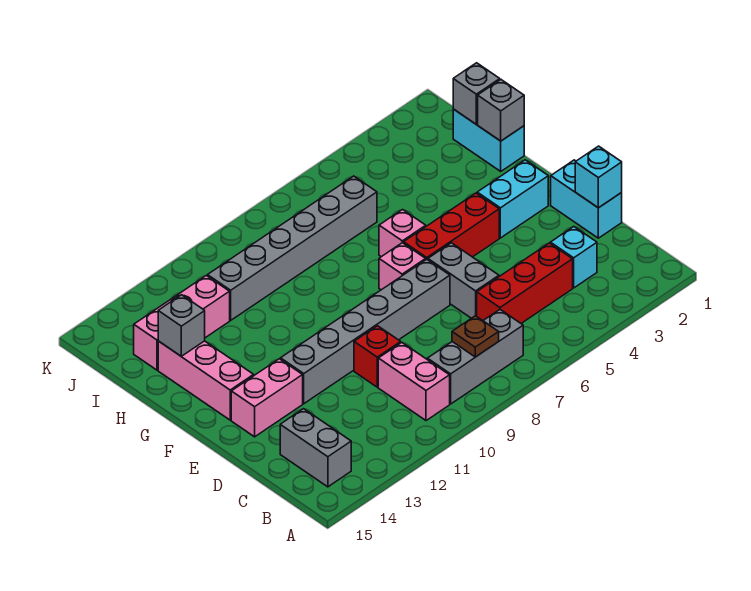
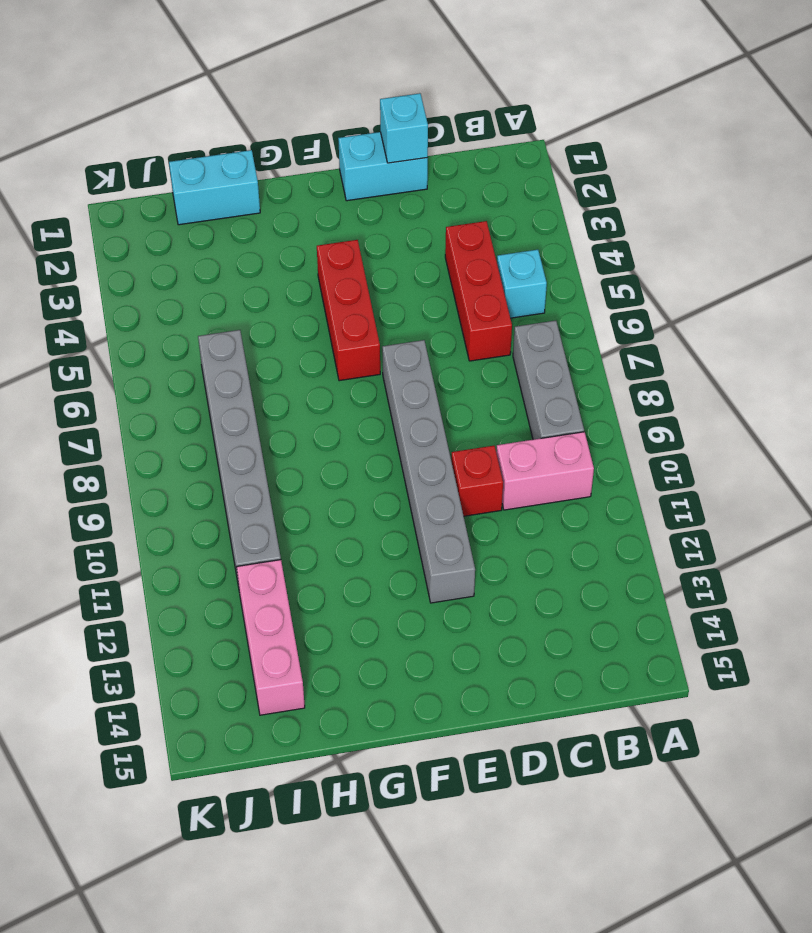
cyan 1x1 brick [497,250,547,318] -> cyan 1x1 brick moved to [550,227,597,288]
none -> grey 1x2 brick [280,409,351,487]
none -> grey 1x2 brick [428,243,499,318]
none -> pink 1x2 brick [231,359,303,437]

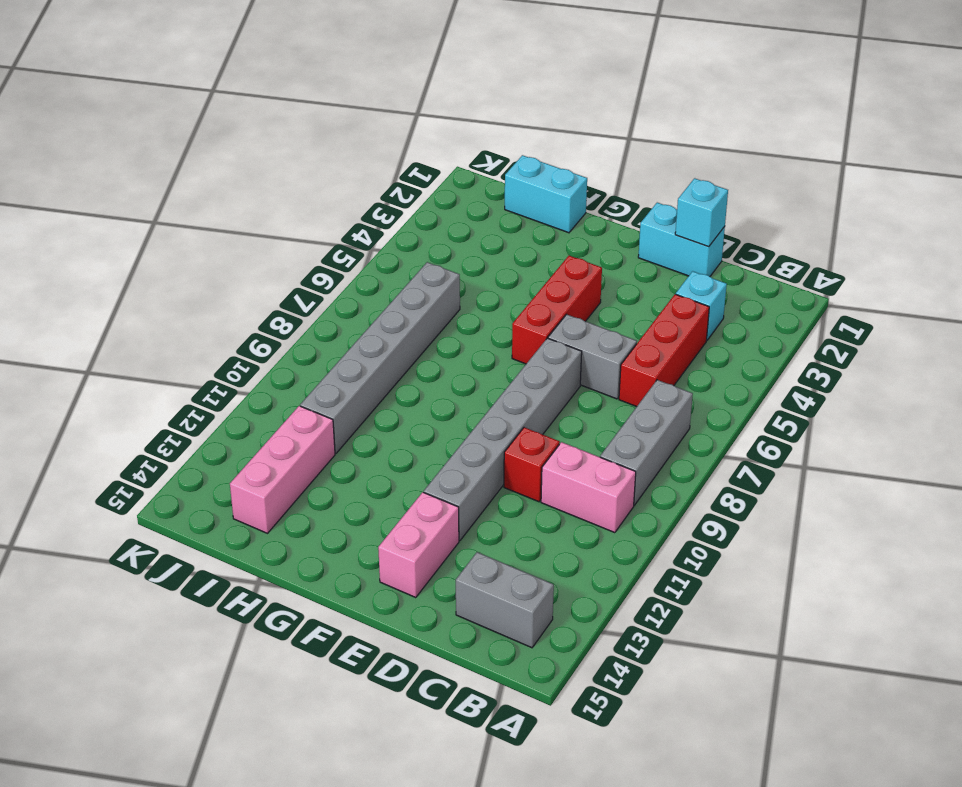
none -> cyan 1x2 brick [477,160,548,238]
none -> pink 1x1 brick [379,243,426,290]
none -> pink 1x3 brick [158,341,254,420]

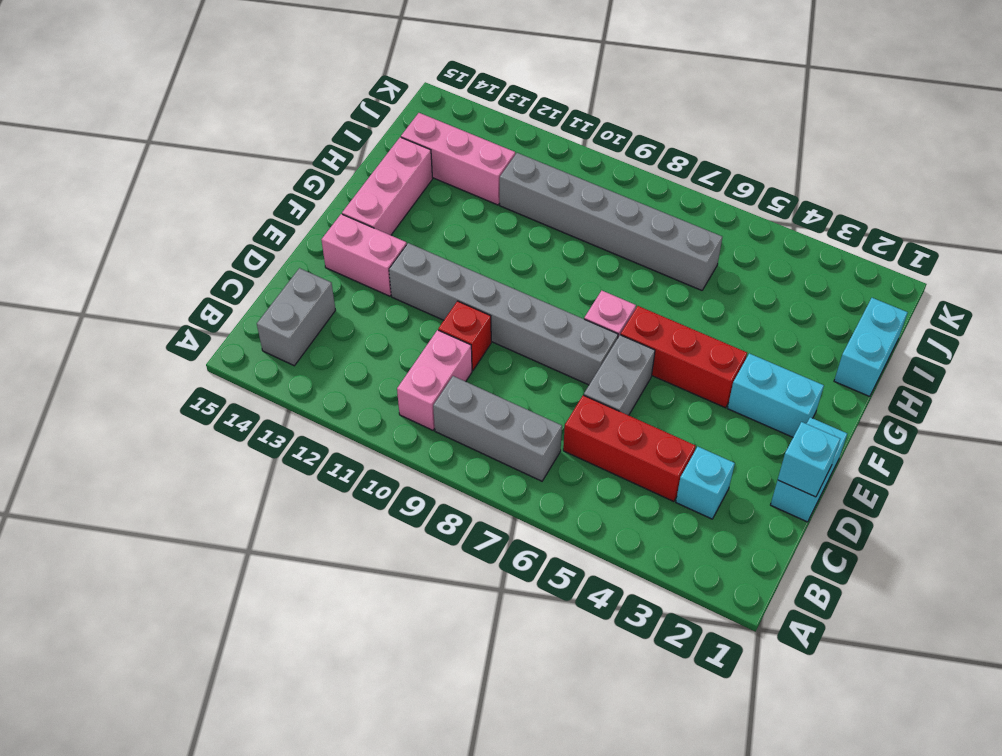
none -> pink 1x1 brick [379,210,426,257]
none -> brown 1x1 plate [452,316,499,357]
none -> grey 1x1 brick [478,80,524,141]

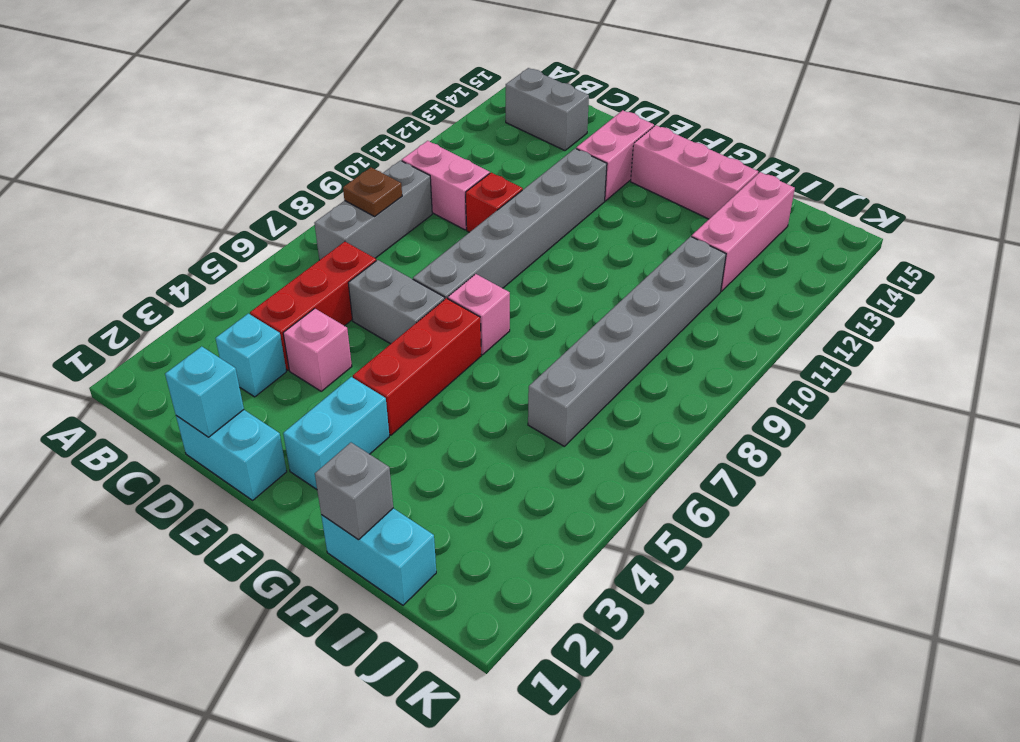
pink 1x1 brick [283,308,352,391] -> pink 1x1 brick moved to [379,210,426,257]
none -> grey 1x1 brick [158,295,205,356]
none -> grey 1x1 brick [453,63,500,124]

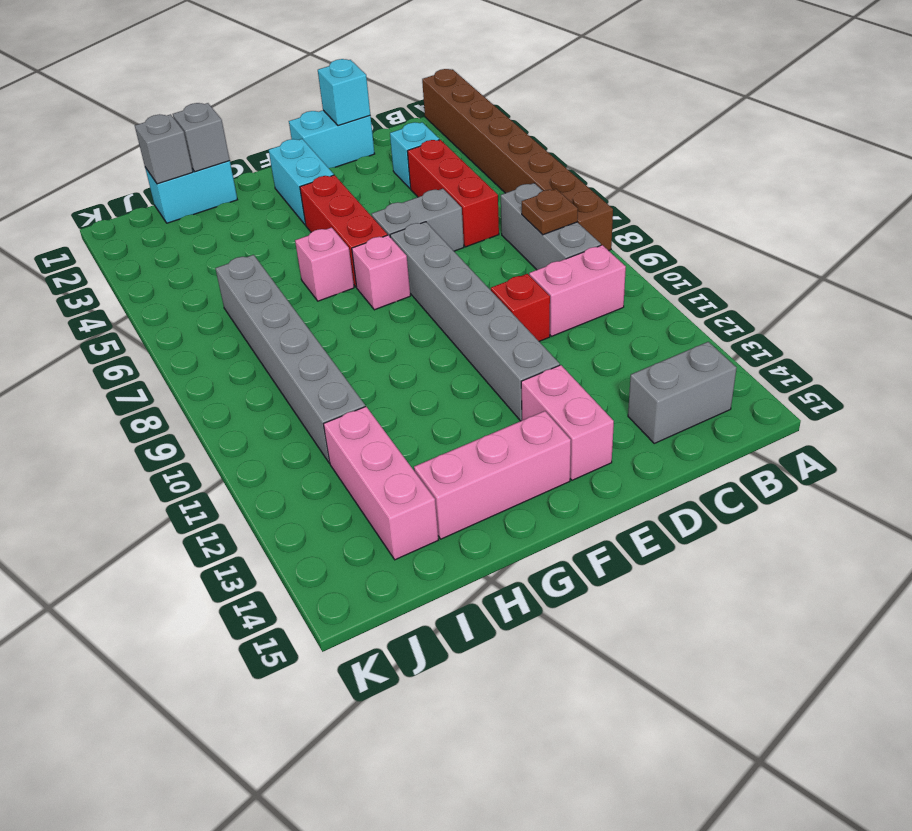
brown 1x8 brick [422,69,613,251] -> none
none -> grey 1x1 brick [158,295,205,356]

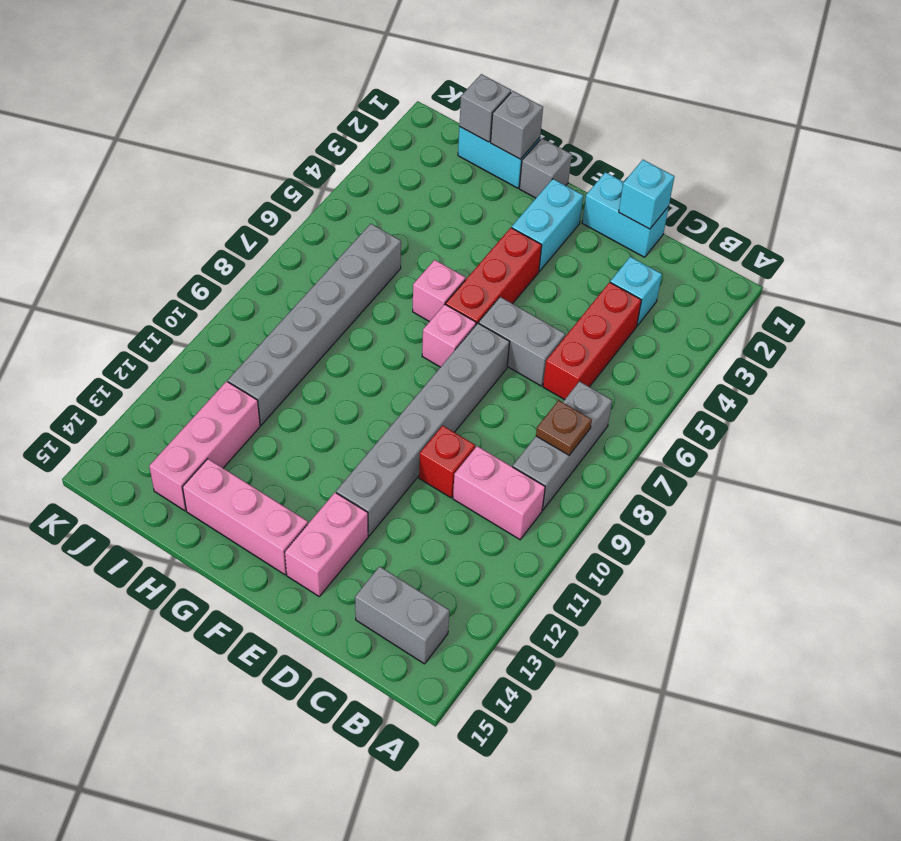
grey 1x1 brick [519,138,572,198] -> grey 1x1 brick moved to [158,295,205,356]

